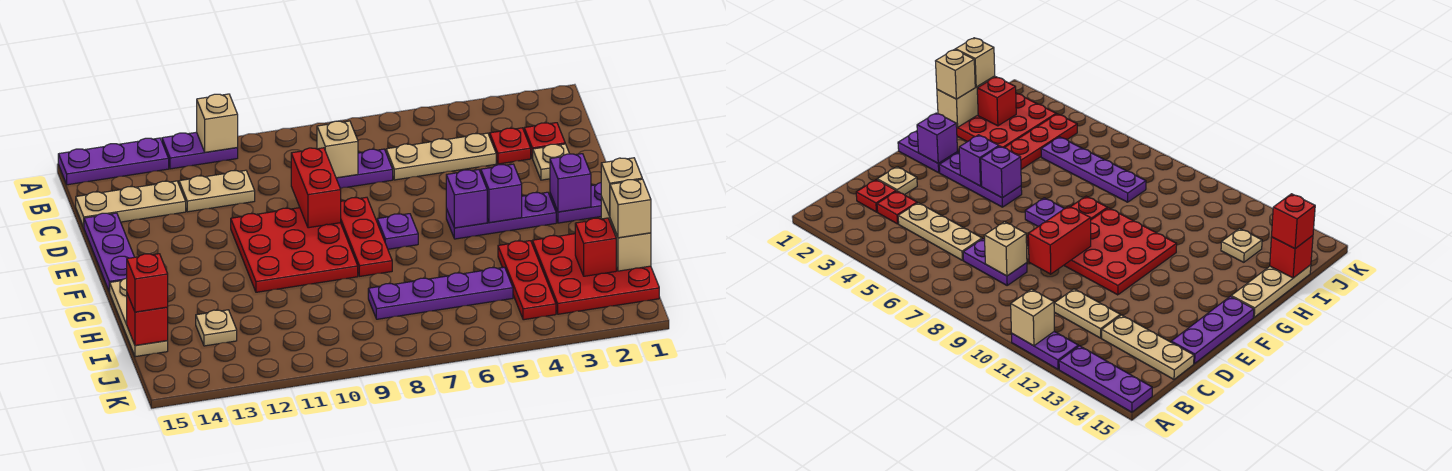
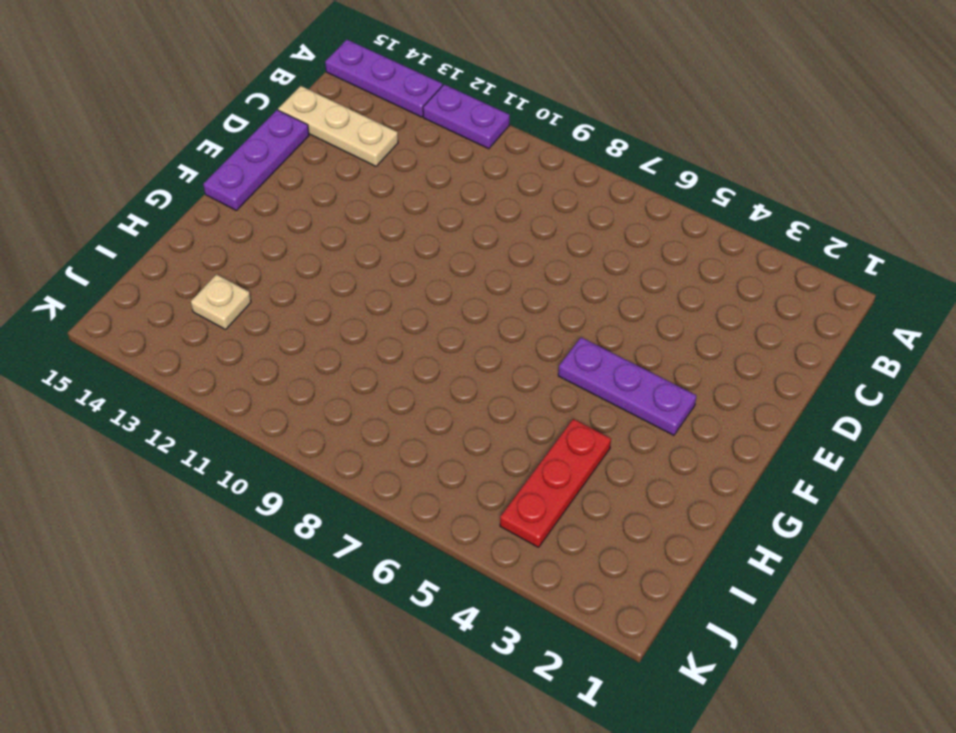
none -> red 1x1 plate [524,123,565,158]
none -> red 1x1 plate [490,128,531,164]
none -> tan 1x3 plate [386,133,496,180]
none -> purple 1x2 plate [336,149,393,188]

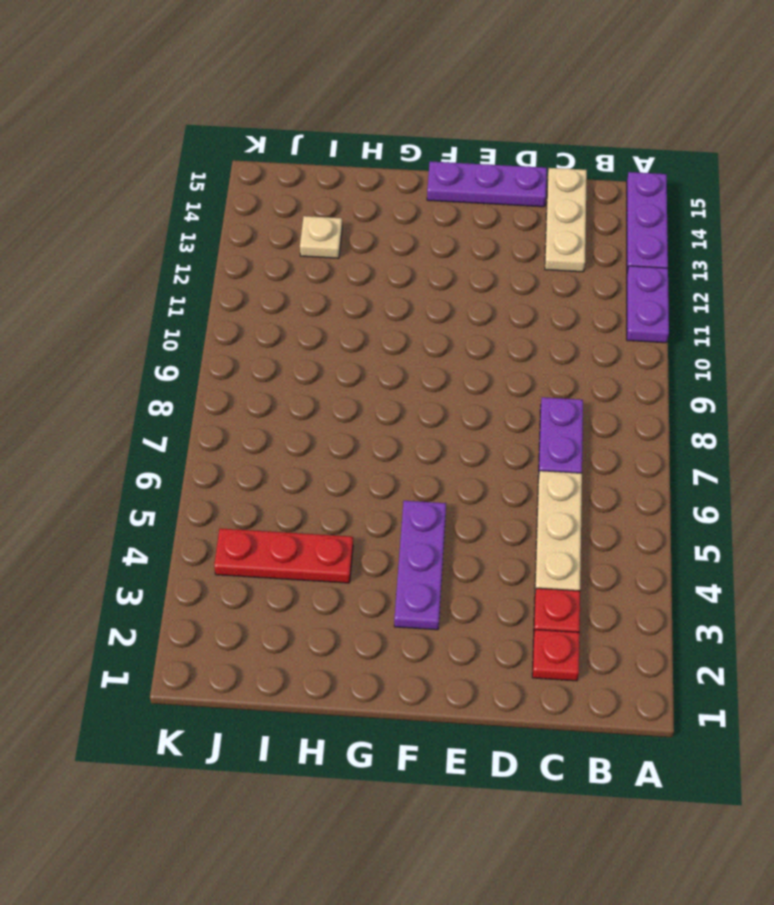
none -> tan 1x2 plate [179,170,255,212]
none -> tan 1x1 plate [532,144,569,180]
none -> red 1x3 plate [341,197,392,276]
none -> red 3x3 plate [231,208,358,292]

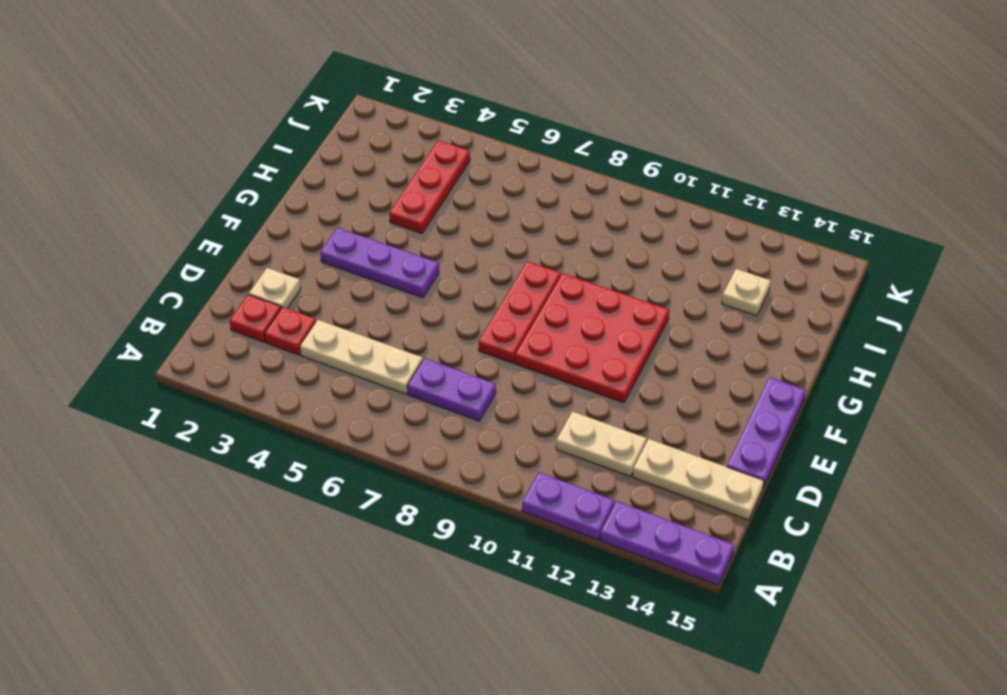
none -> purple 1x2 plate [550,183,602,223]
none -> purple 1x1 plate [377,214,418,249]
none -> tan 1x3 plate [110,278,168,357]
none -> red 3x3 plate [532,234,659,314]

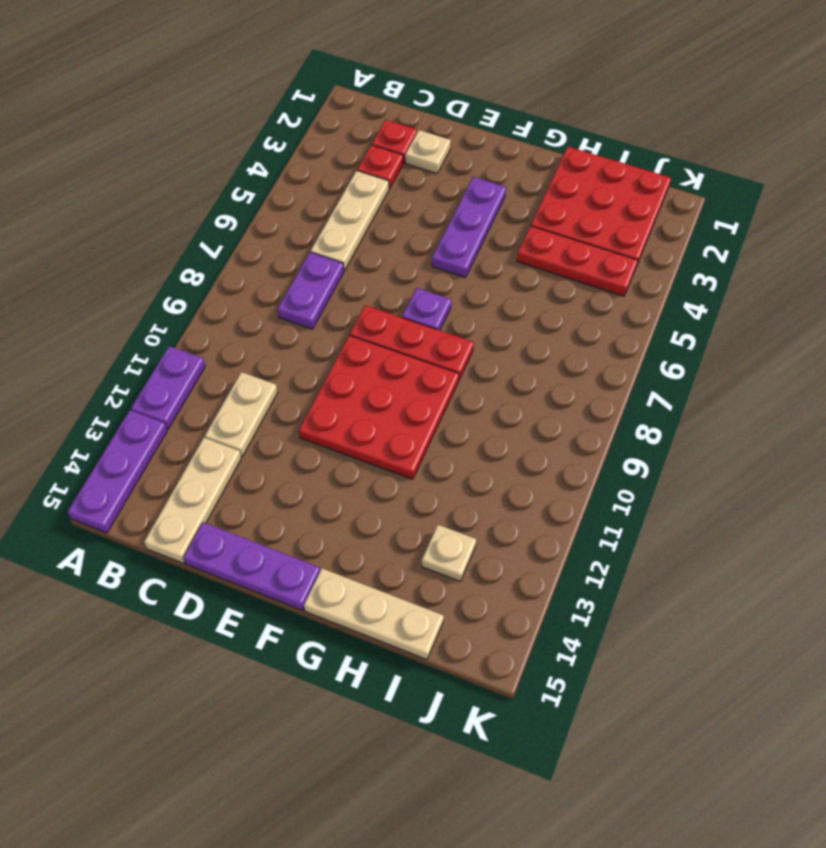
none -> purple 1x2 plate [550,183,602,223]
none -> purple 1x4 plate [368,267,513,319]
none -> tan 1x1 brick [197,94,238,152]
none -> tan 1x1 brick [317,121,358,178]

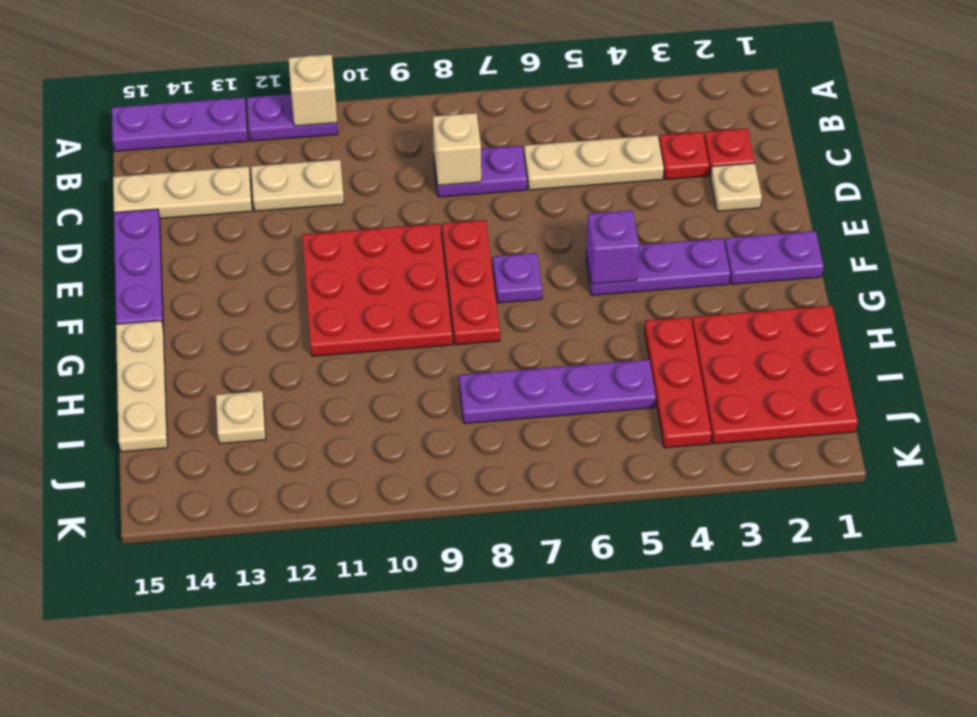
none -> red 1x2 brick [291,148,341,228]
none -> purple 1x1 brick [550,154,591,212]
none -> purple 1x1 brick [481,164,522,223]
none -> tan 1x2 brick [601,197,651,271]

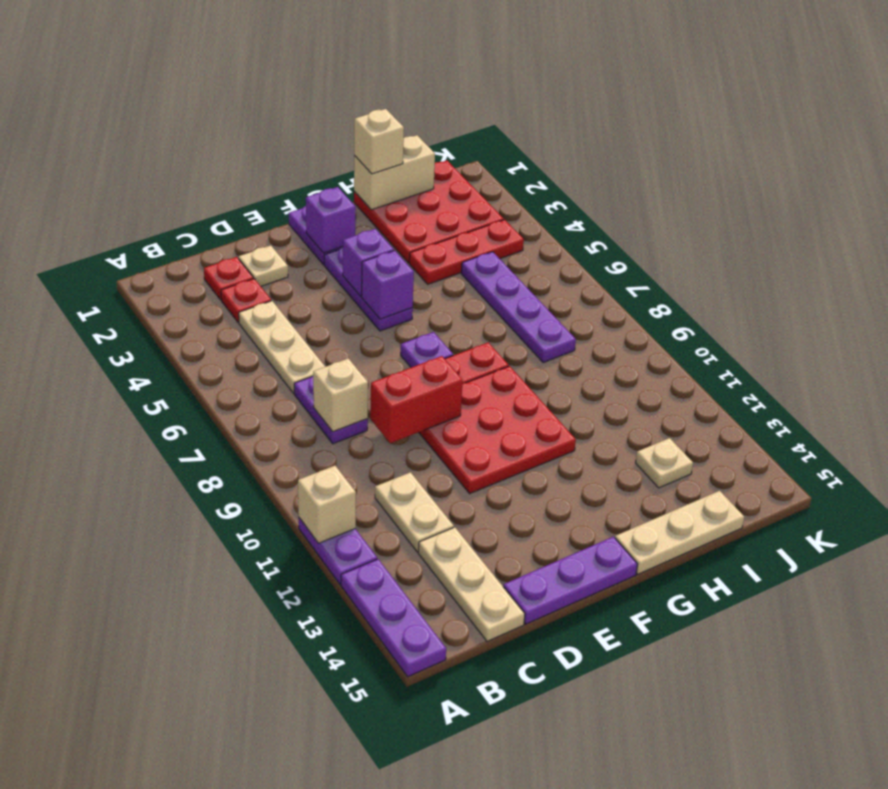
none -> red 1x1 brick [575,218,616,276]
none -> red 1x1 brick [127,294,168,345]
none -> tan 1x1 brick [610,179,651,238]
none -> red 1x1 brick [127,254,168,312]

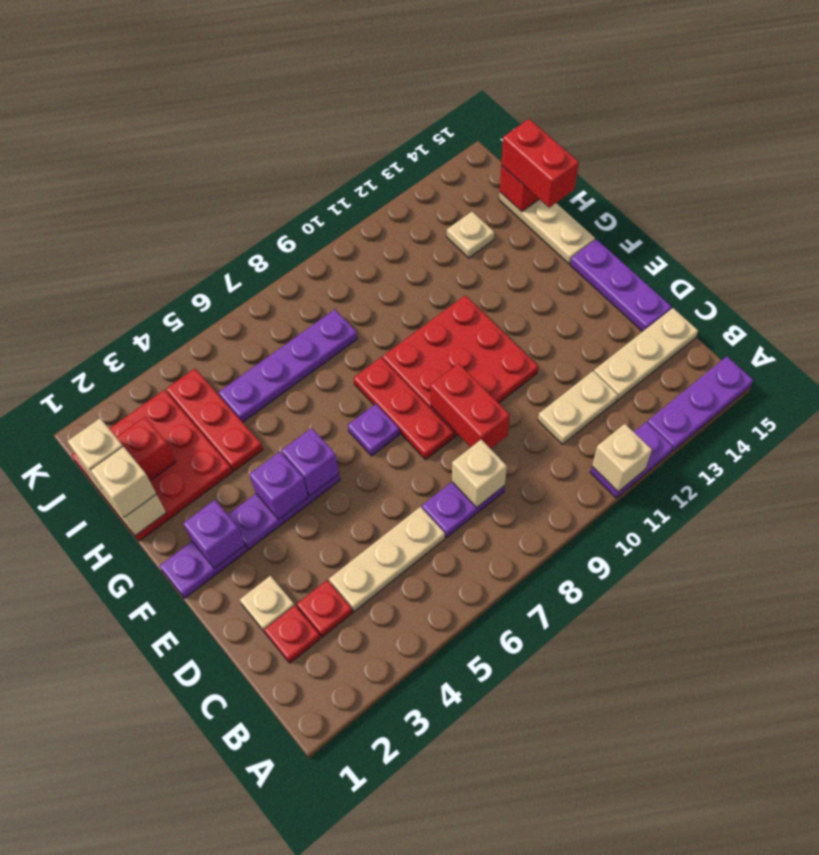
red 1x2 brick [501,119,579,208] -> red 1x1 brick [127,254,168,312]

